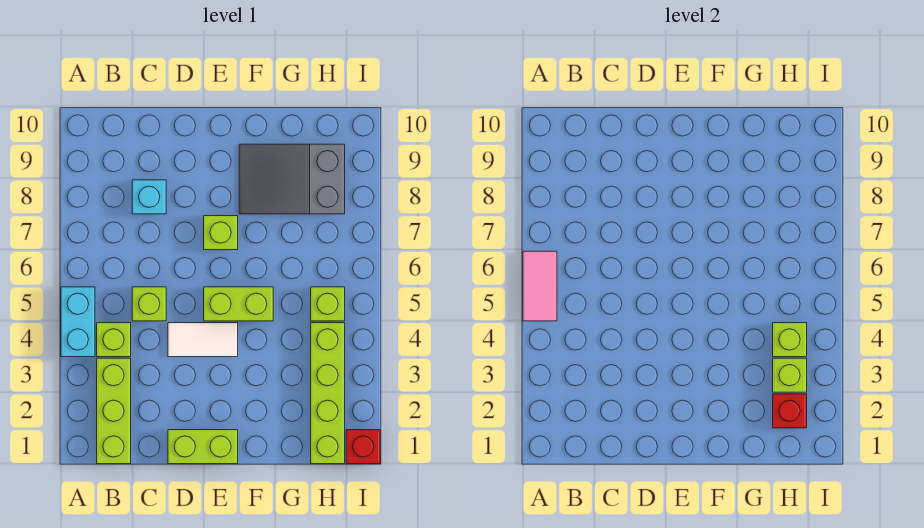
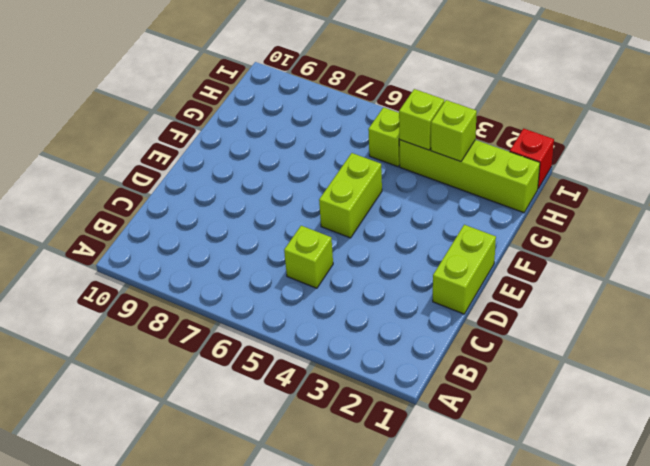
none -> cyan 1x2 brick [61,287,95,357]
none -> lime 1x3 brick [97,358,131,464]
none -> lime 1x1 brick [97,323,131,357]

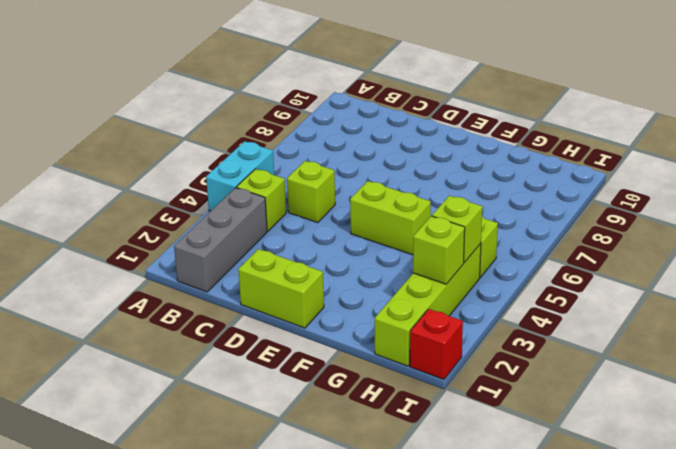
grey 1x3 brick [174,188,267,292] -> lime 1x3 brick [97,358,131,464]
none -> cyan 1x1 brick [132,180,166,214]
none -> white 1x2 tile [168,323,238,357]
none -> lime 1x1 brick [204,216,238,250]

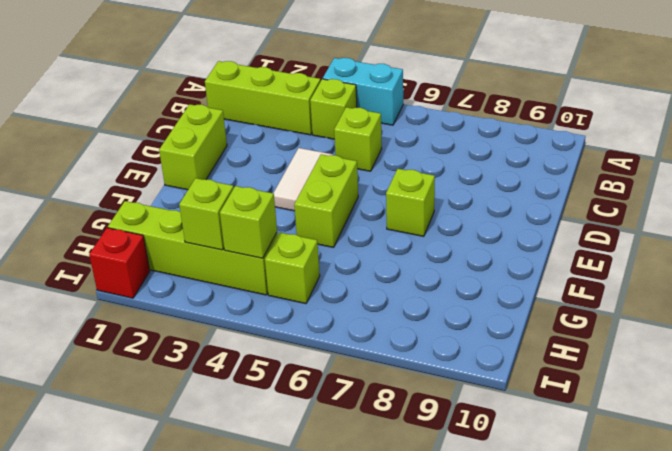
none -> cyan 1x1 brick [132,180,166,214]
none -> grey 2x3 slope [239,144,345,214]
none -> pink 1x2 tile [523,251,557,321]

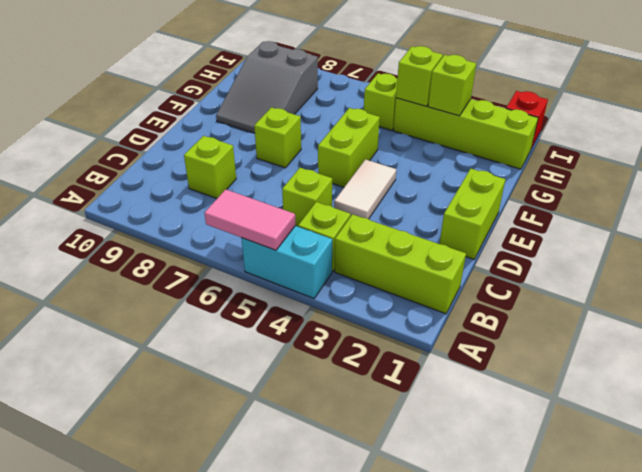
lime 1x1 brick [184,136,236,198] -> cyan 1x1 brick [132,180,166,214]
none -> red 1x1 brick [773,394,807,428]

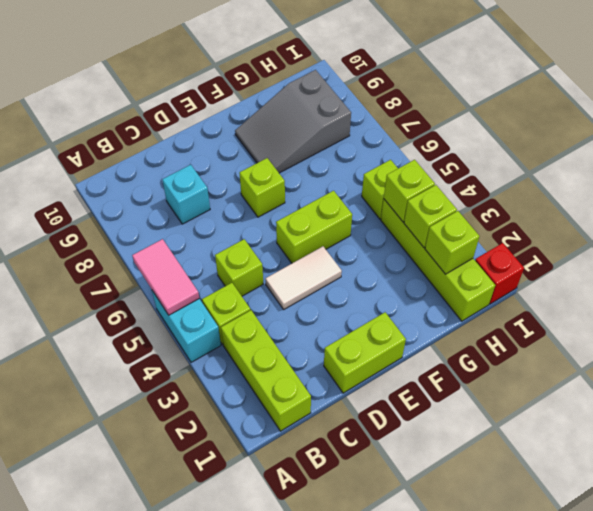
lime 1x1 brick [425,211,479,274] -> red 1x1 brick [773,394,807,428]

